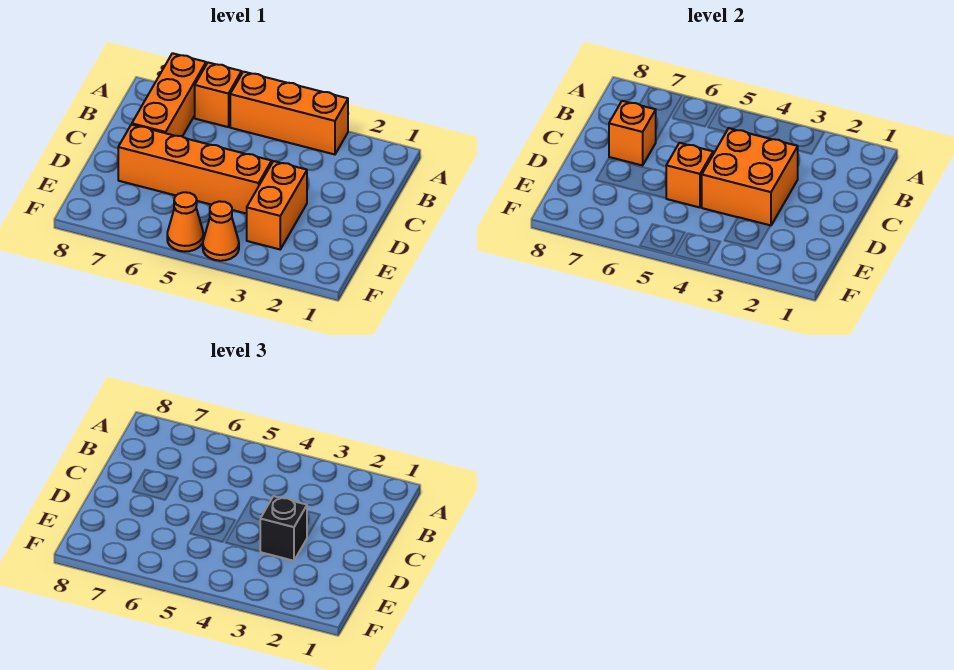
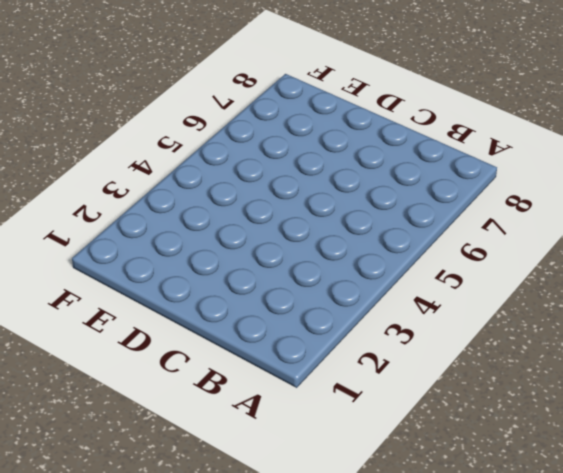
none -> orange 1x3 brick [230,72,348,154]
none -> orange 1x1 brick [195,63,242,127]

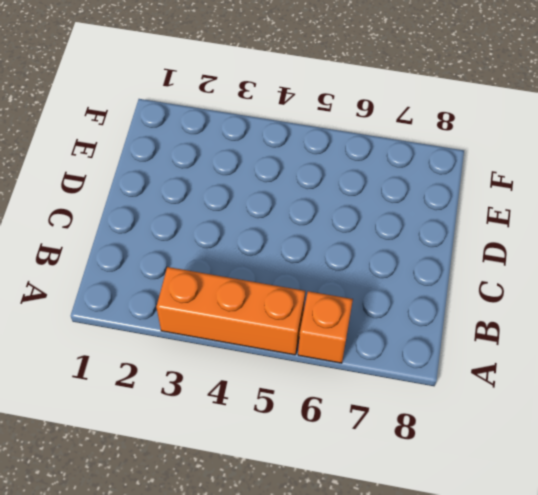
none -> orange 1x3 brick [132,53,206,136]
none -> orange 1x2 brick [247,161,307,249]

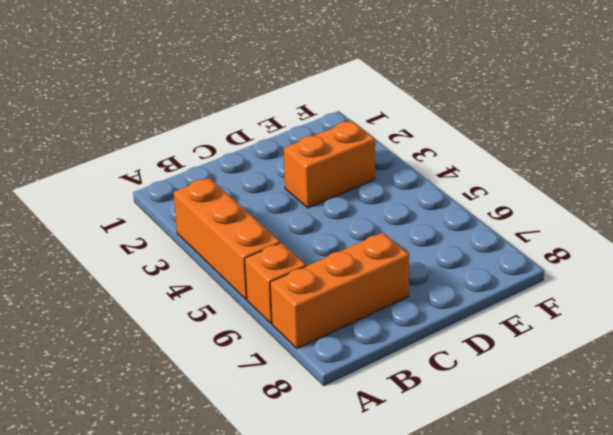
none -> orange 1x4 brick [118,125,272,214]
none -> orange 1x1 cone [203,201,239,261]

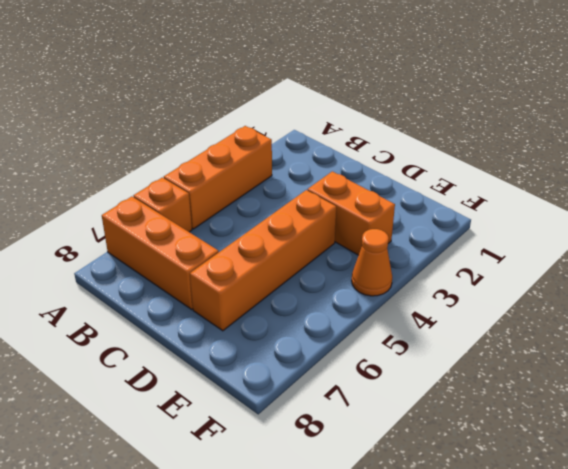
none -> orange 1x1 cone [167,192,203,252]
none -> orange 2x2 brick [701,128,798,226]

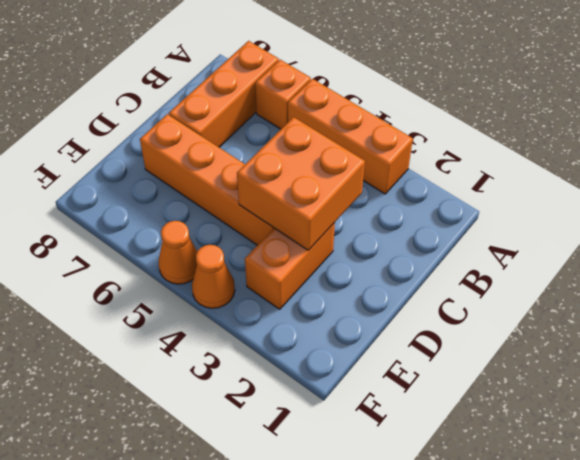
none -> orange 1x1 brick [609,101,656,165]
none -> orange 1x1 brick [666,143,713,207]

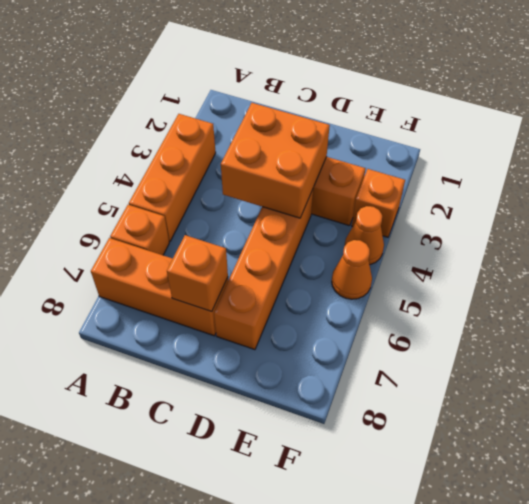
orange 1x1 brick [352,169,405,237] -> orange 1x1 brick moved to [666,143,713,207]
none -> black 1x1 brick [260,496,307,561]

